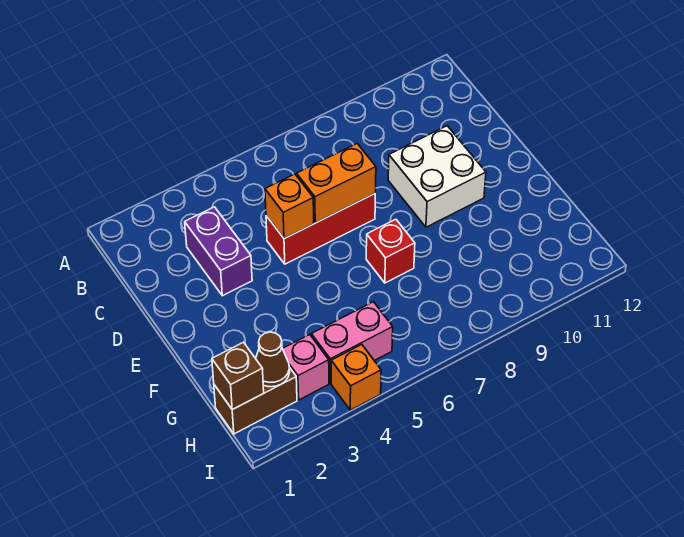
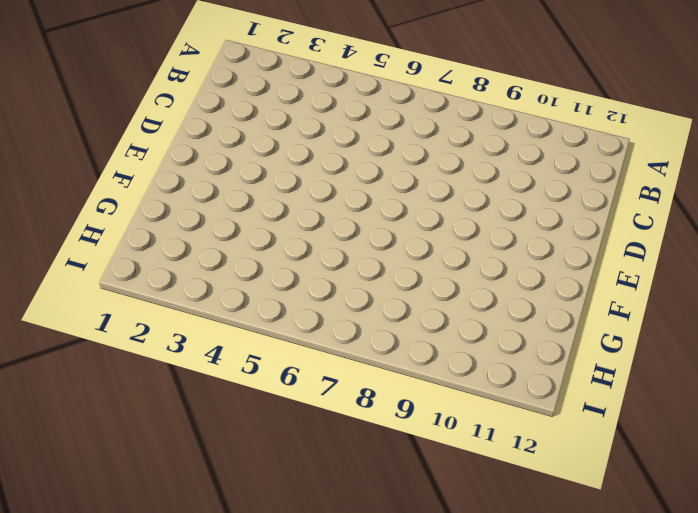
none -> purple 1x2 brick [185,207,252,296]
none -> red 1x3 brick [266,194,375,264]
none -> white 2x2 brick [388,126,486,227]

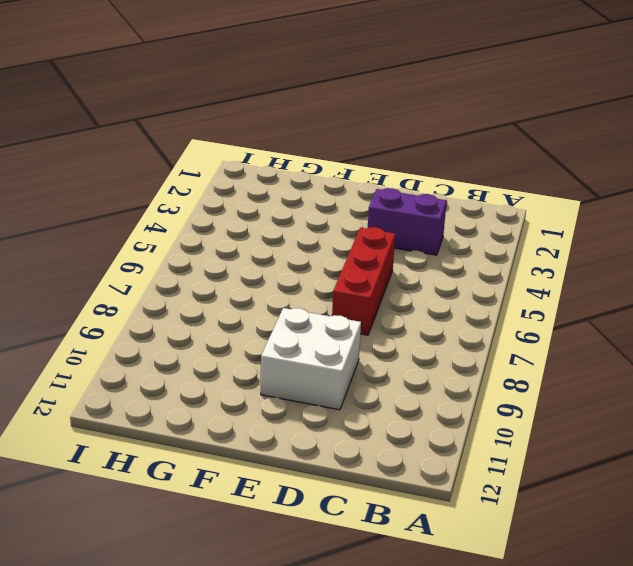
none -> red 1x1 brick [366,219,415,283]
none -> brown 1x2 brick [214,367,297,434]
none -> pink 1x1 brick [283,335,329,400]

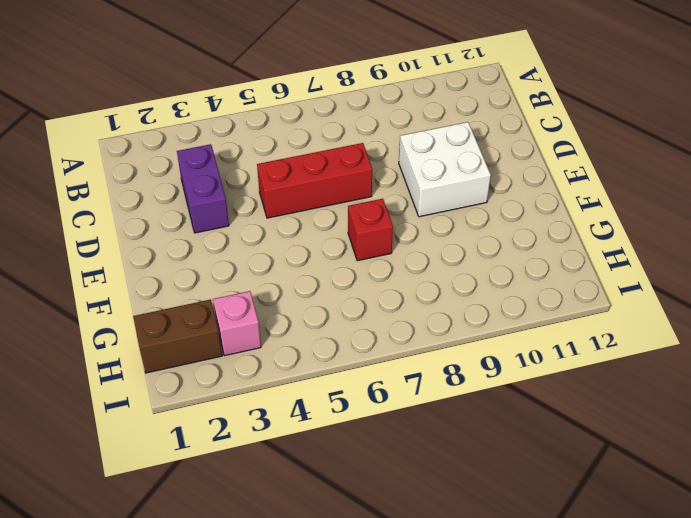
none -> pink 1x2 brick [311,302,393,383]
none -> orange 1x1 brick [331,345,381,410]
none -> orange 1x1 brick [265,174,314,239]

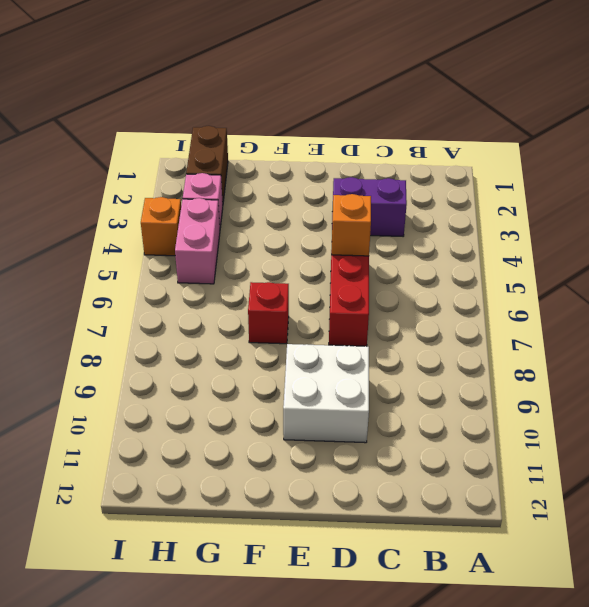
none -> orange 1x2 brick [297,144,376,223]
none -> brown 1x1 brick [212,342,264,410]
none -> brown 1x1 cone [256,332,290,387]

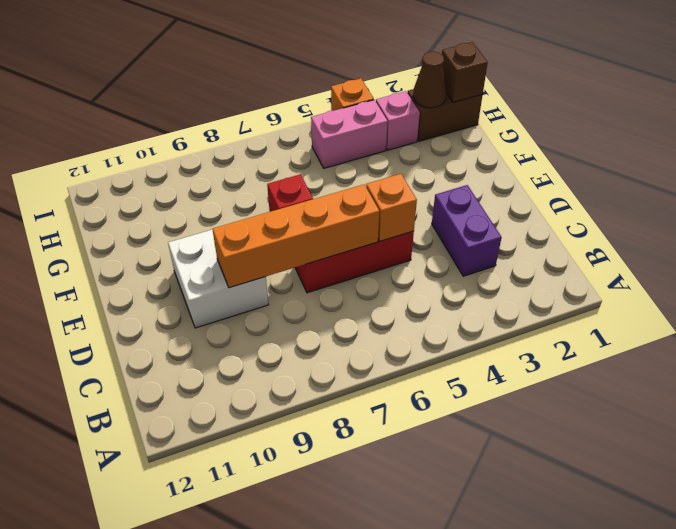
orange 1x4 brick [212,185,379,288] -> orange 1x2 brick [297,144,376,223]

